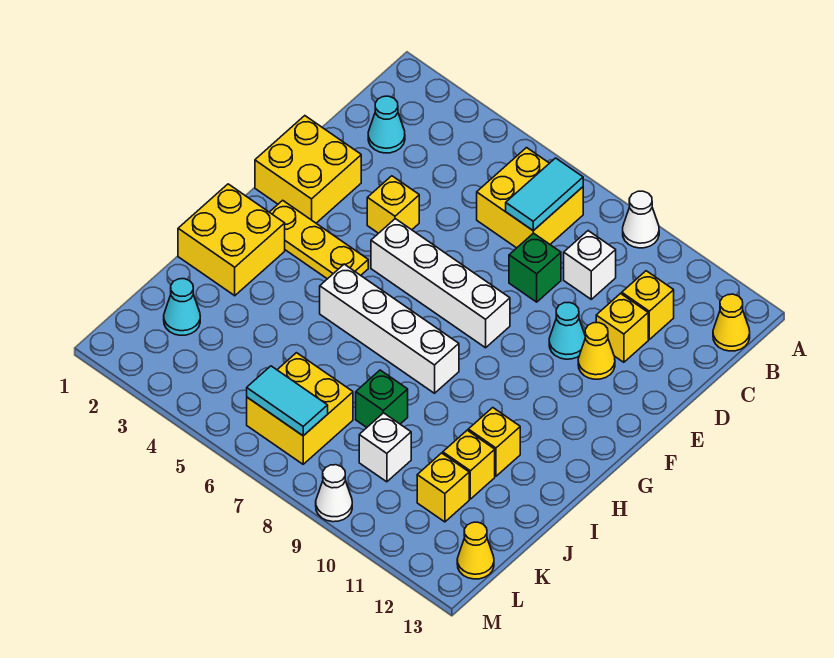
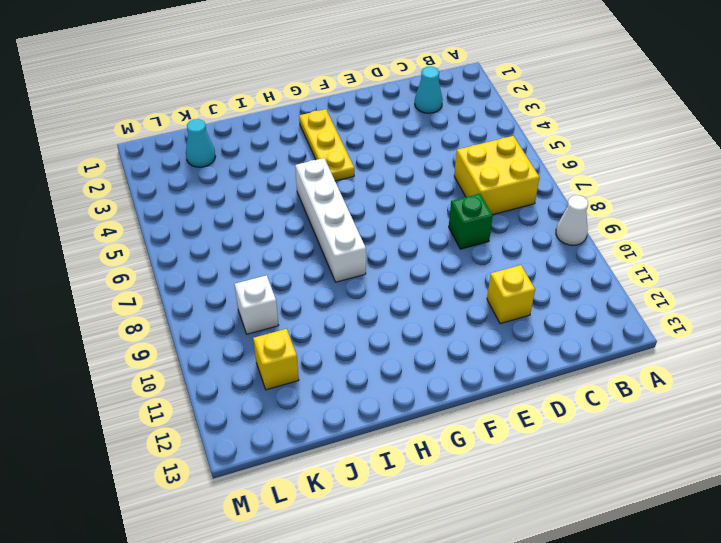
none -> yellow 1x1 cone [713,294,750,351]
none -> white 1x1 brick [564,231,616,299]
none -> yellow 1x1 brick [622,271,674,339]

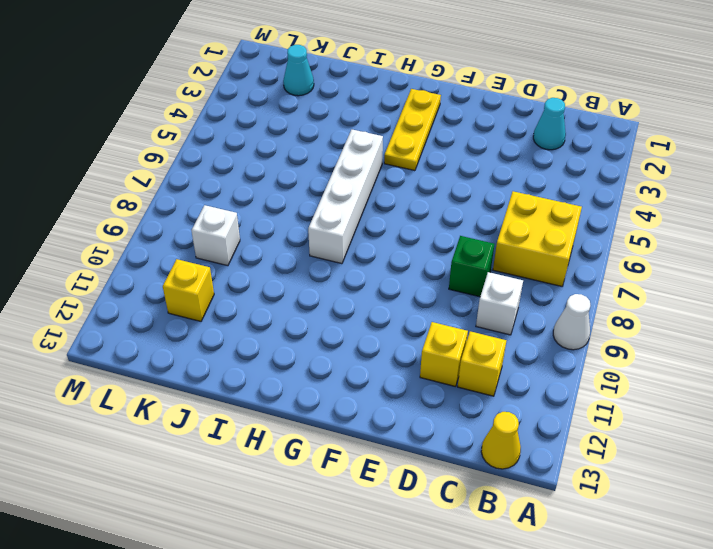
none -> yellow 2x2 brick [255,116,361,223]
none -> yellow 1x1 brick [367,176,419,233]
none -> cyan 1x1 cone [549,302,585,359]

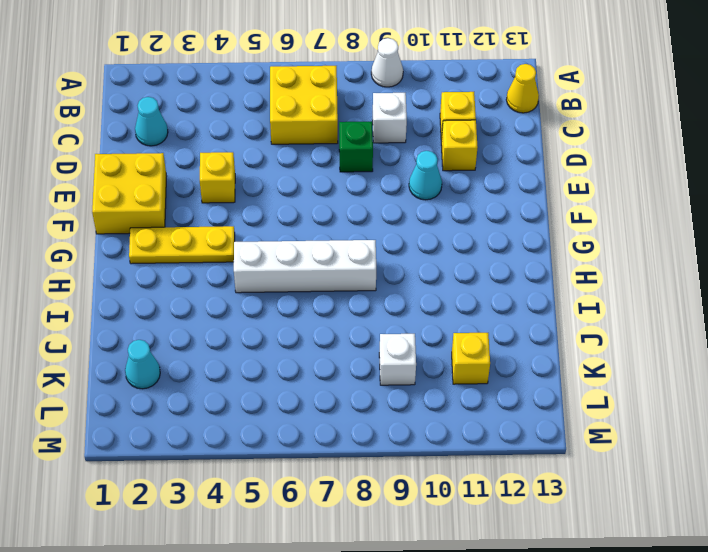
none -> yellow 1x1 cone [578,323,615,379]
none -> white 1x4 brick [371,219,510,348]
none -> yellow 2x2 brick [178,184,285,296]

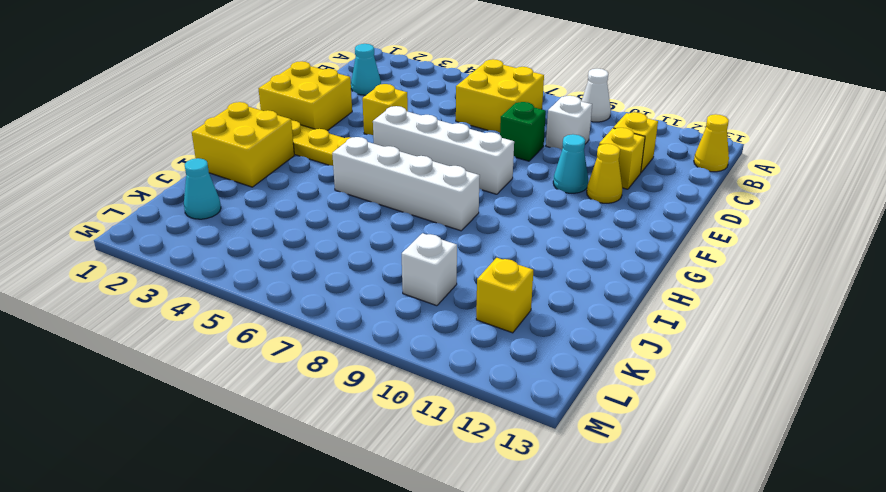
none -> yellow 1x1 brick [468,408,520,476]
none -> green 1x1 brick [356,370,408,427]
none -> yellow 1x1 brick [443,430,495,499]

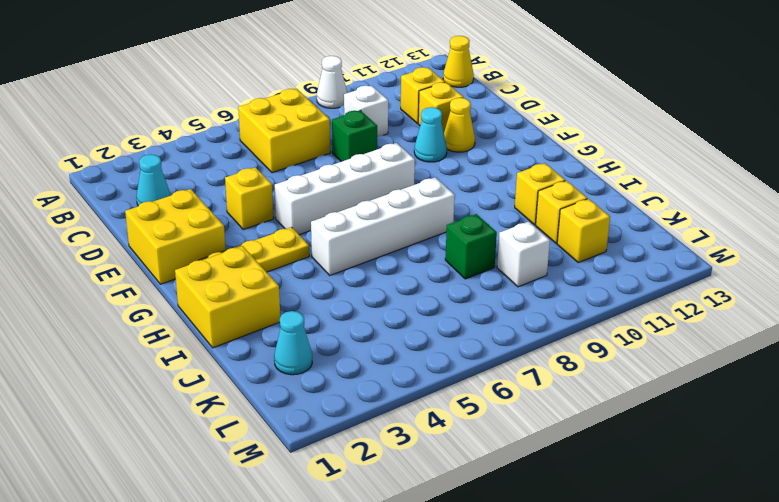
none -> yellow 2x2 brick [247,353,353,464]
none -> yellow 1x1 cone [457,522,494,579]
none -> white 1x1 cone [316,465,352,522]

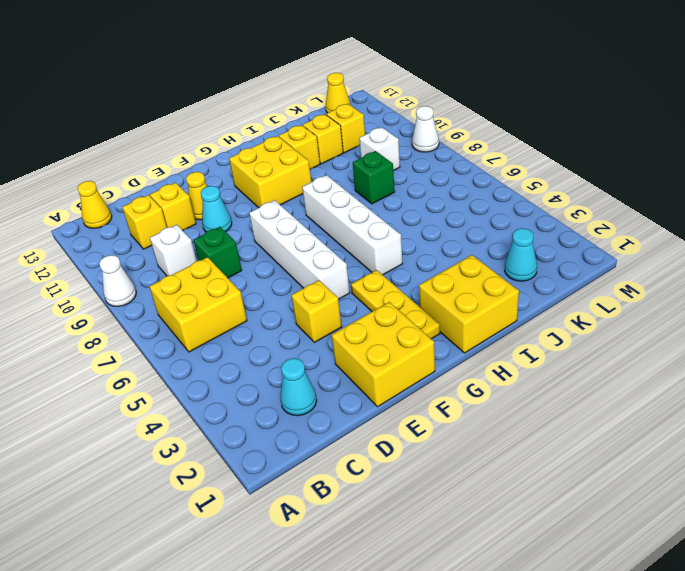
yellow 2x2 brick [229,136,311,208] -> yellow 2x2 brick moved to [247,353,353,464]
none -> cyan 1x2 tile [506,158,583,231]
none -> cyan 1x2 tile [247,366,328,436]

